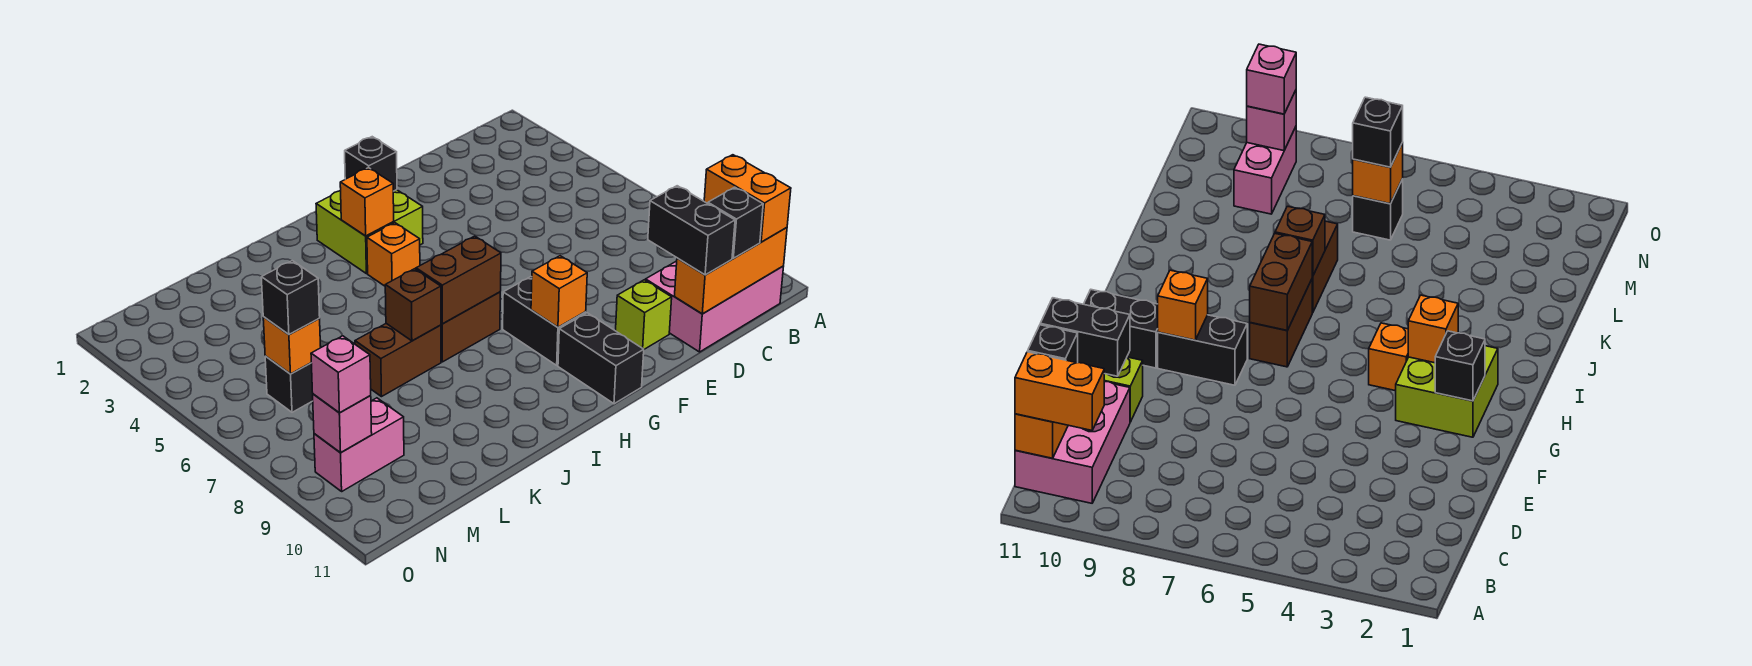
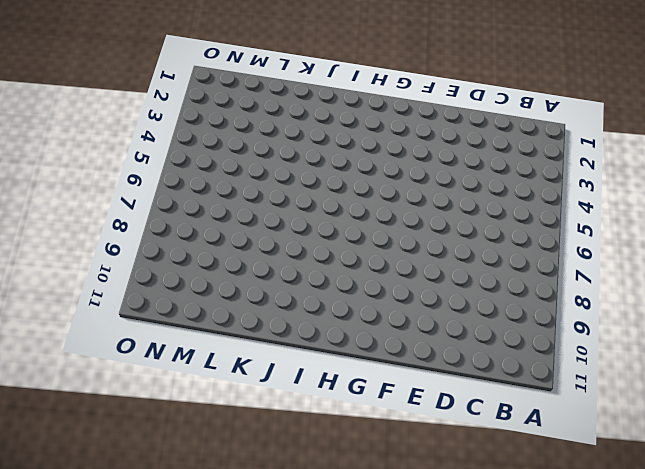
none -> pink 2x3 brick [646,261,784,352]
none -> lime 1x1 brick [616,280,672,349]
none -> lime 2x2 brick [316,190,423,274]

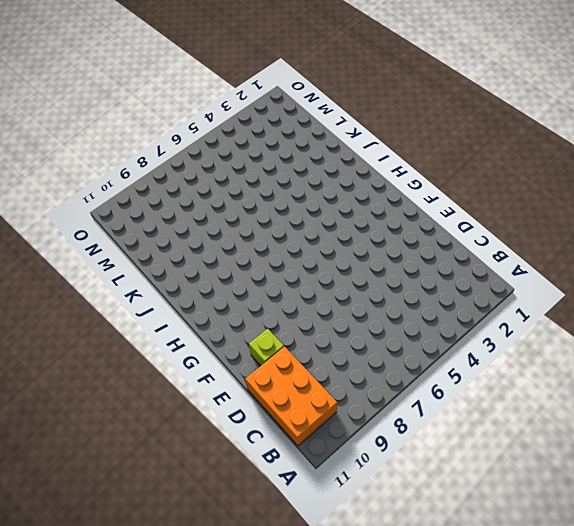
orange 2x3 brick [245,347,337,446] -> pink 2x3 brick [646,261,784,352]
none -> lime 2x2 brick [316,190,423,274]
none -> black 1x2 brick [503,277,586,365]
none -> black 1x2 brick [558,313,644,404]

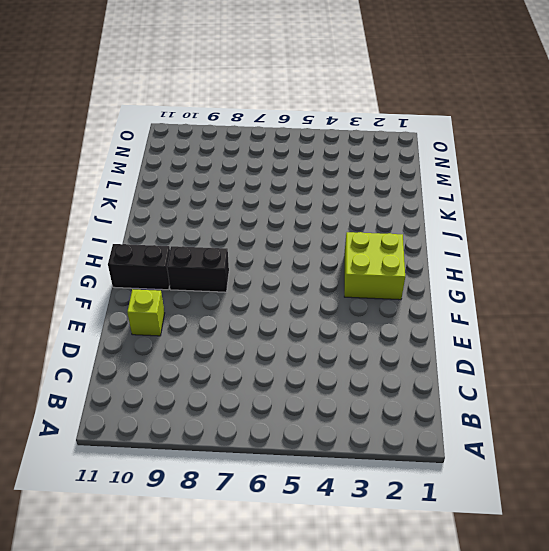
none -> pink 2x3 brick [646,261,784,352]
none -> orange 1x1 brick [367,223,420,286]
none -> brown 1x2 brick [441,292,500,362]

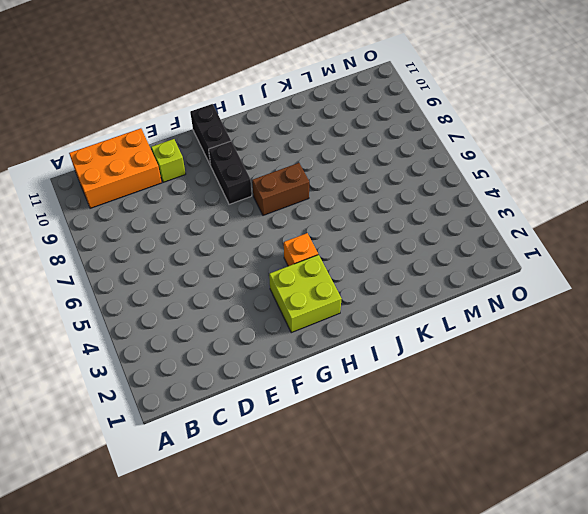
orange 2x3 brick [69,128,162,208] -> pink 2x3 brick [646,261,784,352]
none -> brown 1x2 brick [355,324,441,397]
none -> black 1x1 brick [265,356,313,412]
none -> pink 1x2 brick [314,398,404,491]

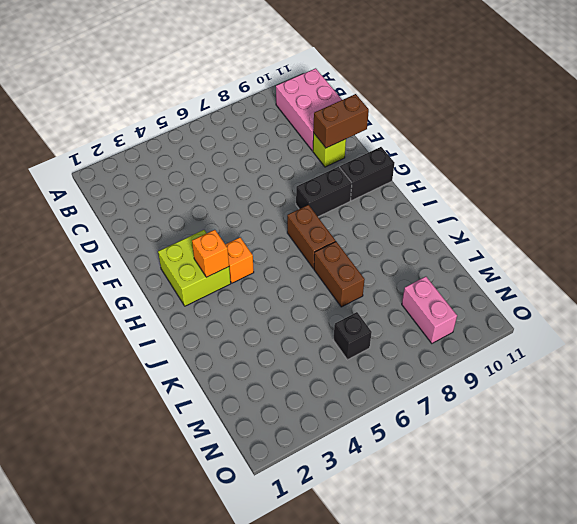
brown 1x2 brick [313,94,369,148] -> brown 1x2 brick turned to [416,236,501,324]
none -> orange 1x3 brick [674,228,787,314]
none -> black 1x1 brick [345,137,397,191]
none -> orange 1x1 brick [531,256,587,327]

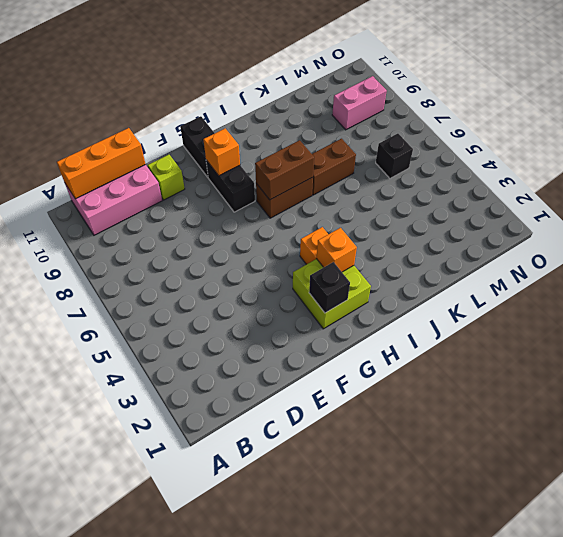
none -> brown 1x1 brick [385,269,441,341]
none -> orange 1x1 brick [263,317,321,374]
none -> pink 1x1 brick [313,394,372,453]

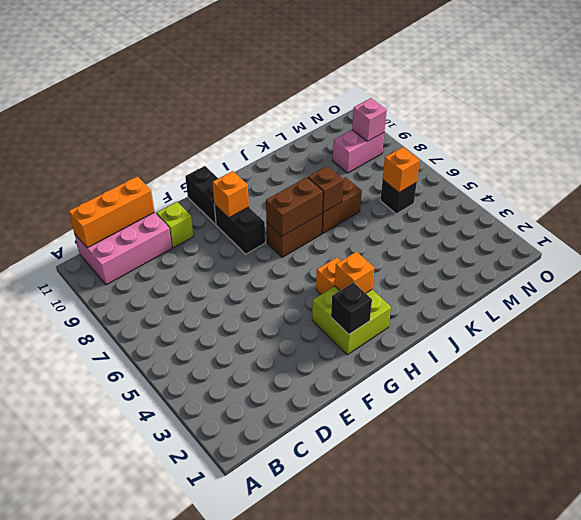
none -> orange 1x2 brick [704,155,791,242]
none -> black 1x1 brick [708,187,763,258]
none -> black 1x2 brick [648,186,735,275]

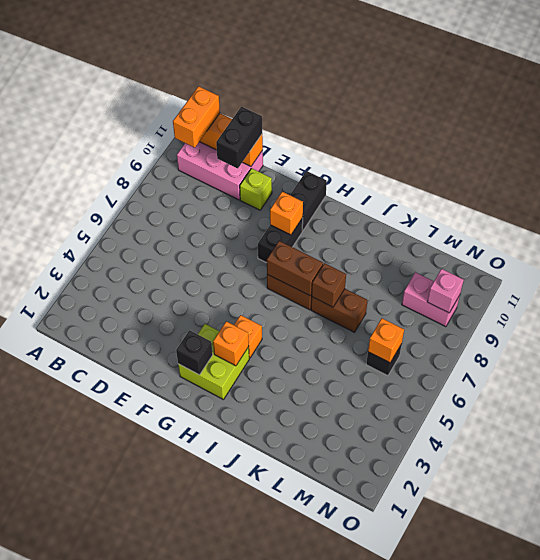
none -> black 1x1 brick [708,187,763,258]
none -> black 1x1 brick [261,261,320,334]
none -> pink 1x1 brick [311,336,371,413]

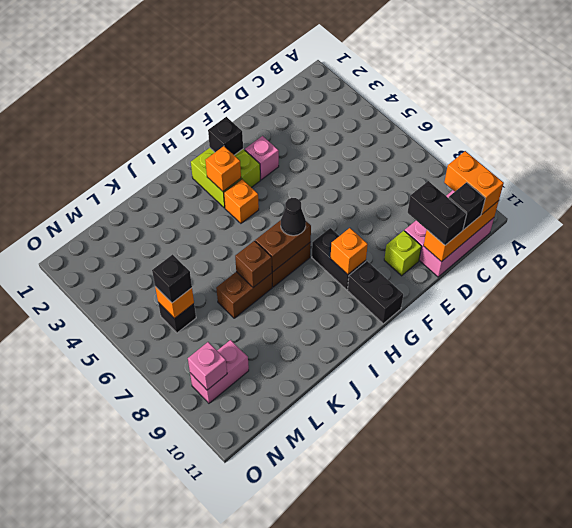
pink 1x1 brick [245,136,279,180] -> pink 1x1 brick moved to [311,336,371,413]
black 1x1 cone [281,198,306,236] -> none

